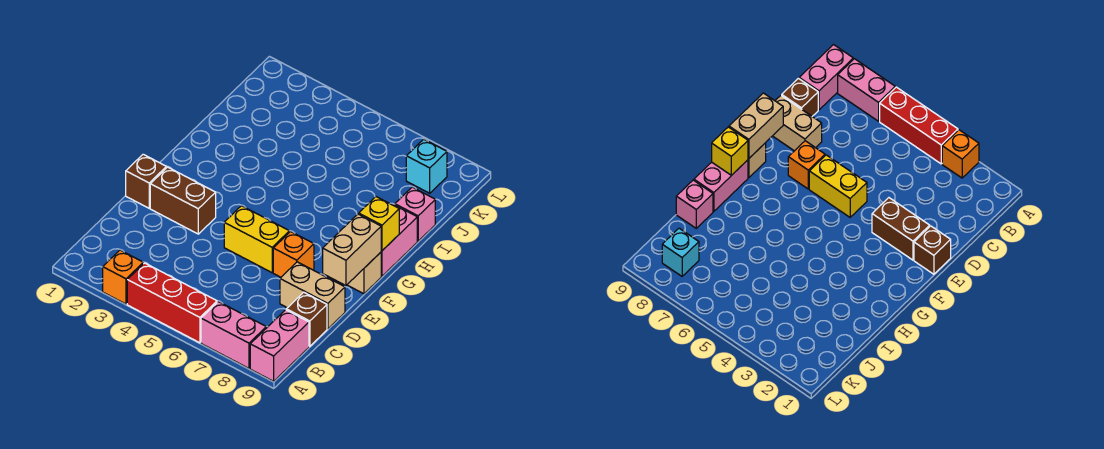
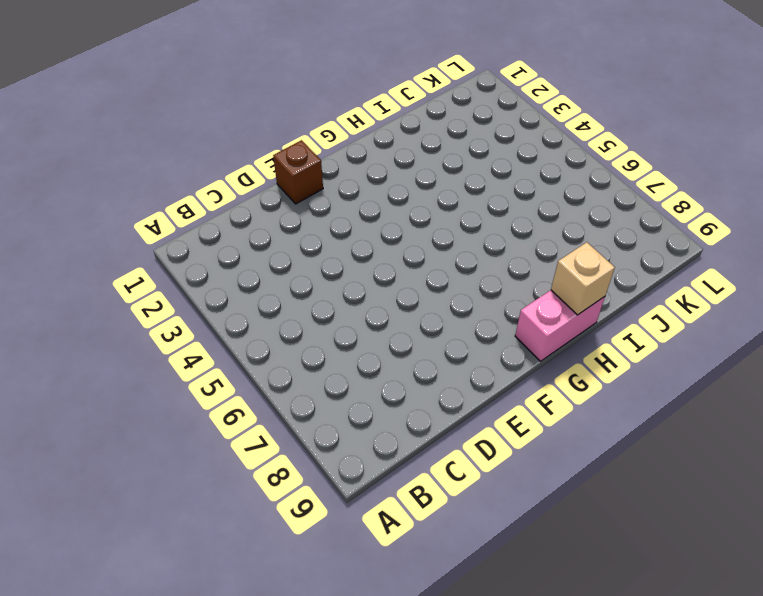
tan 1x1 brick [551,242,615,315] -> tan 1x1 brick moved to [347,252,381,294]
none -> orange 1x1 brick [103,250,143,304]
none -> red 1x3 brick [127,263,217,343]
none -> pink 1x2 brick [201,302,266,368]

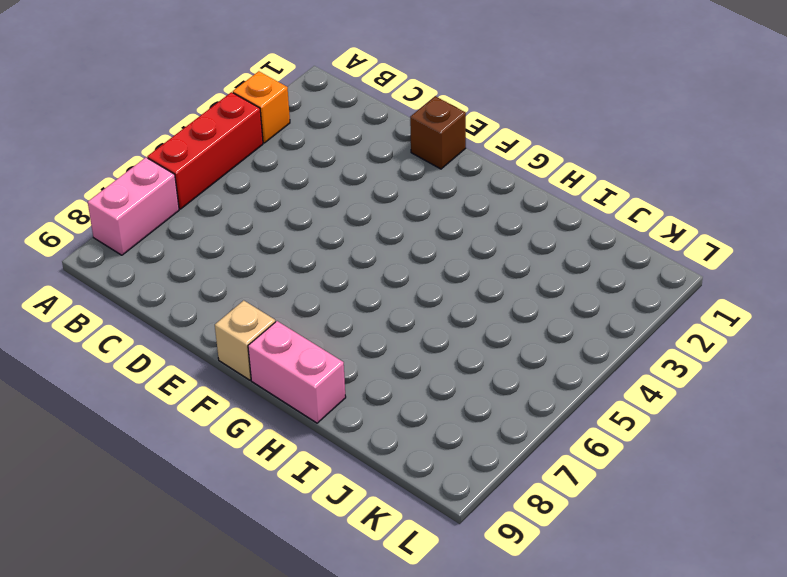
none -> pink 1x2 brick [250,310,309,381]
none -> brown 1x1 brick [286,292,327,346]
none -> tan 1x2 brick [280,262,345,329]

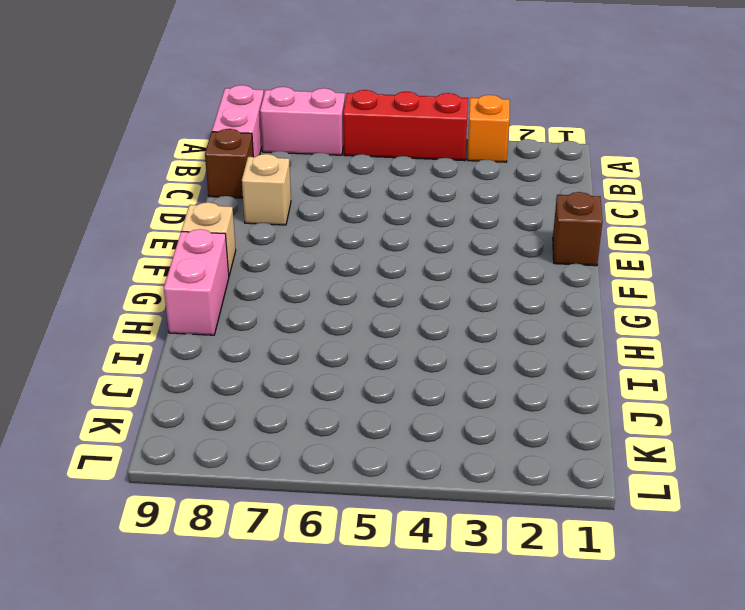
tan 1x1 brick [242,154,291,225] -> tan 1x2 brick [280,262,345,329]
none -> brown 1x2 brick [150,167,216,234]
none -> yellow 1x2 brick [224,206,289,273]
none -> orange 1x1 brick [273,232,314,277]

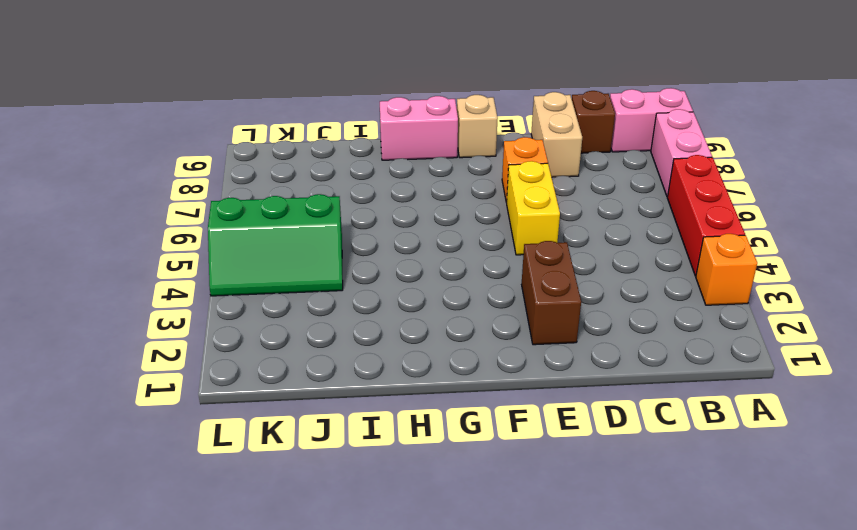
green 2x3 slope [208,194,343,296] -> none
none -> brown 1x1 brick [126,154,166,208]
none -> pink 1x1 brick [395,187,435,241]
none -> cyan 1x1 brick [406,139,447,193]

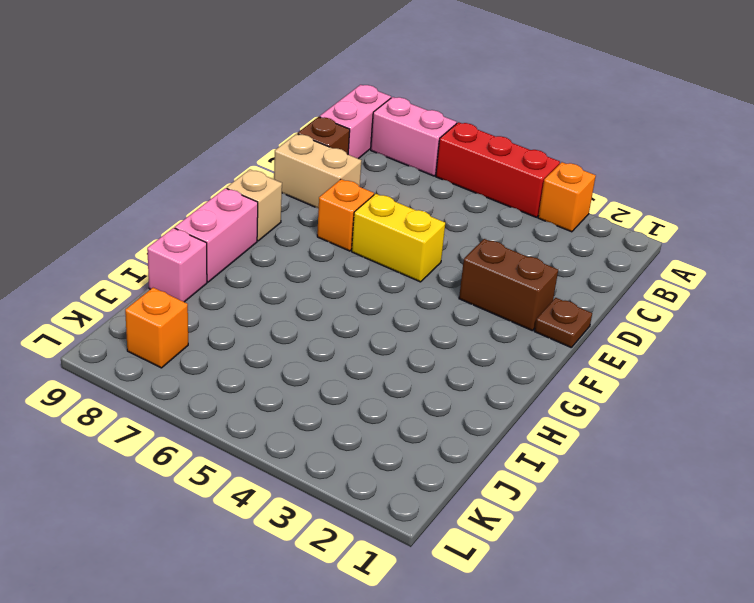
brown 1x1 plate [534,298,592,347] -> brown 1x1 brick [126,154,166,208]
orange 1x1 brick [125,288,188,368] -> cyan 1x1 brick [406,139,447,193]
none -> tan 1x2 brick [323,214,381,286]
none -> yellow 1x1 brick [359,197,399,251]

